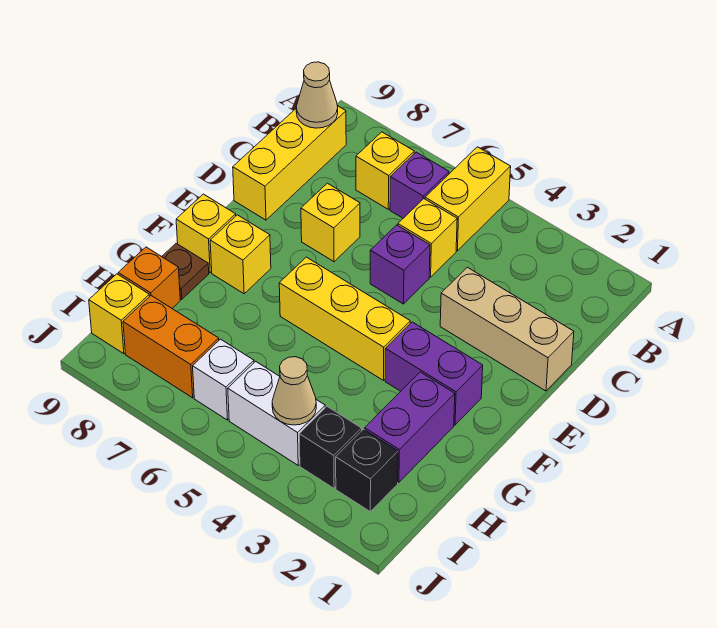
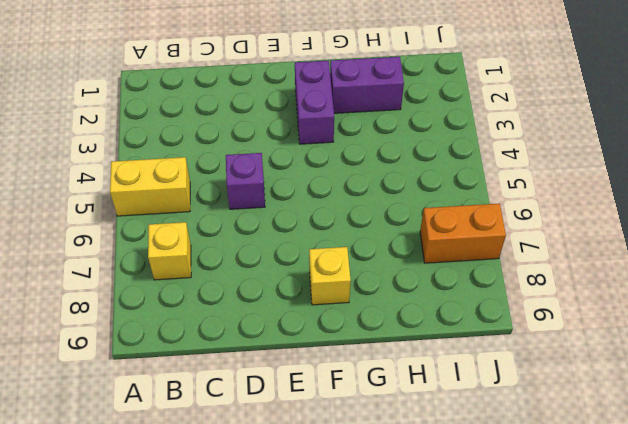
orange 1x2 brick [420,203,506,263] -> orange 1x2 brick turned to [123,296,219,398]
none -> purple 1x1 brick [390,152,449,218]
none -> yellow 1x3 brick [233,106,346,220]
none -> yellow 1x1 brick [398,199,457,277]

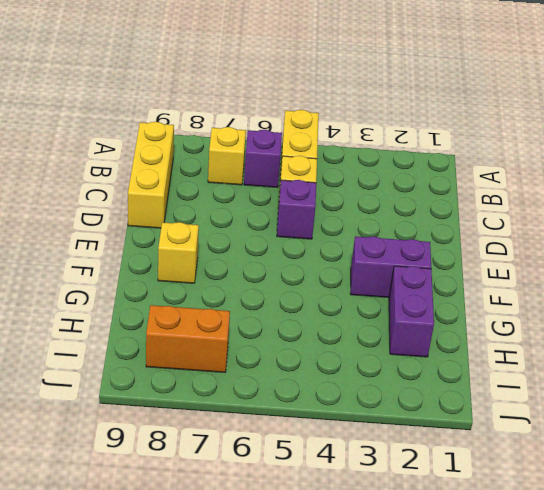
none -> tan 1x3 brick [440,267,574,391]
none -> yellow 1x1 brick [301,183,360,262]
none -> yellow 1x3 brick [279,257,410,380]

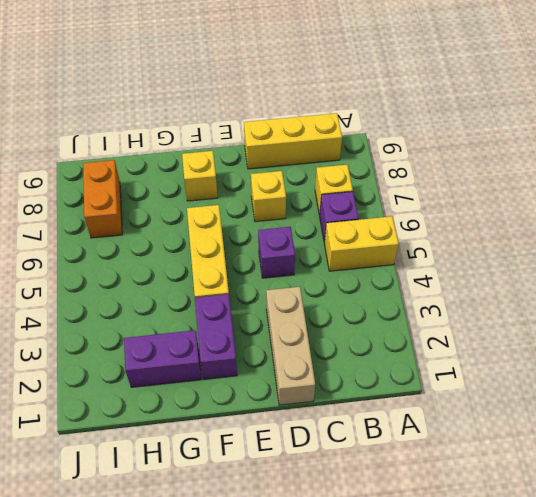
none -> yellow 1x1 brick [398,199,457,277]
none -> yellow 1x1 brick [176,194,236,272]
none -> brown 1x1 plate [162,243,209,299]

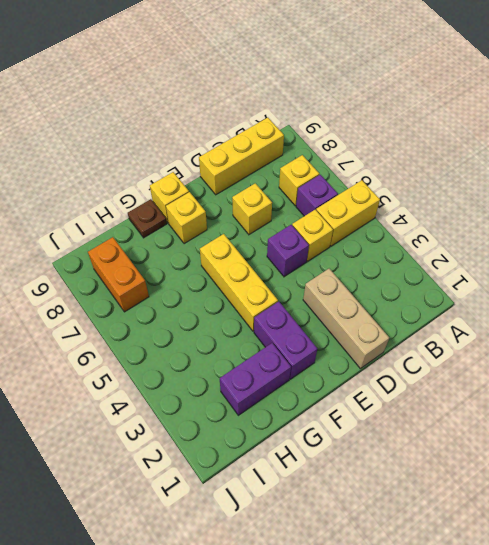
none -> orange 1x1 brick [118,247,180,308]
none -> black 1x1 brick [336,429,398,511]
none -> black 1x1 brick [299,407,362,488]

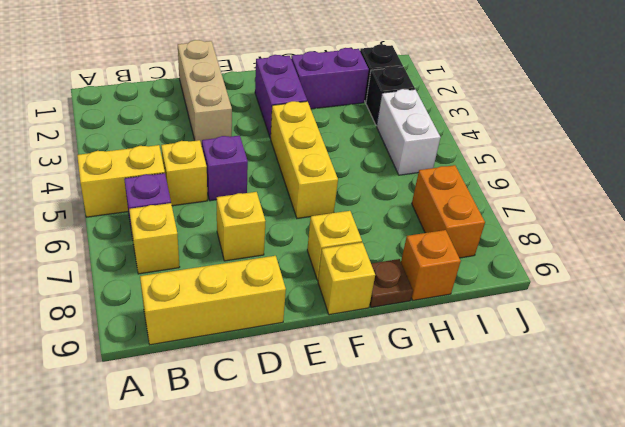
none -> white 1x1 brick [193,339,254,420]
none -> yellow 1x1 brick [89,274,150,354]
none -> tan 1x1 cone [296,62,338,128]

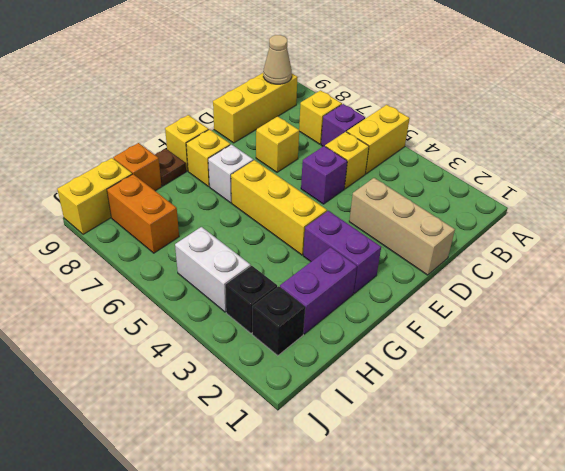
white 1x1 brick [208,145,253,203] -> white 1x1 brick moved to [193,339,254,420]
yellow 1x2 brick [57,158,132,234] -> yellow 1x1 brick [89,274,150,354]
none -> tan 1x1 cone [272,357,316,425]

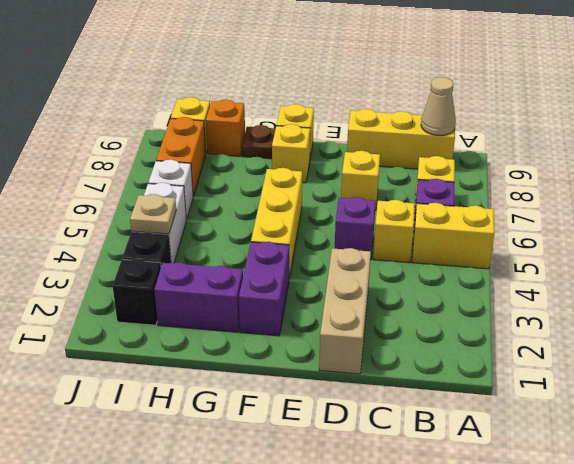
tan 1x1 plate [130,194,176,234] -> tan 1x1 cone [272,357,316,425]

